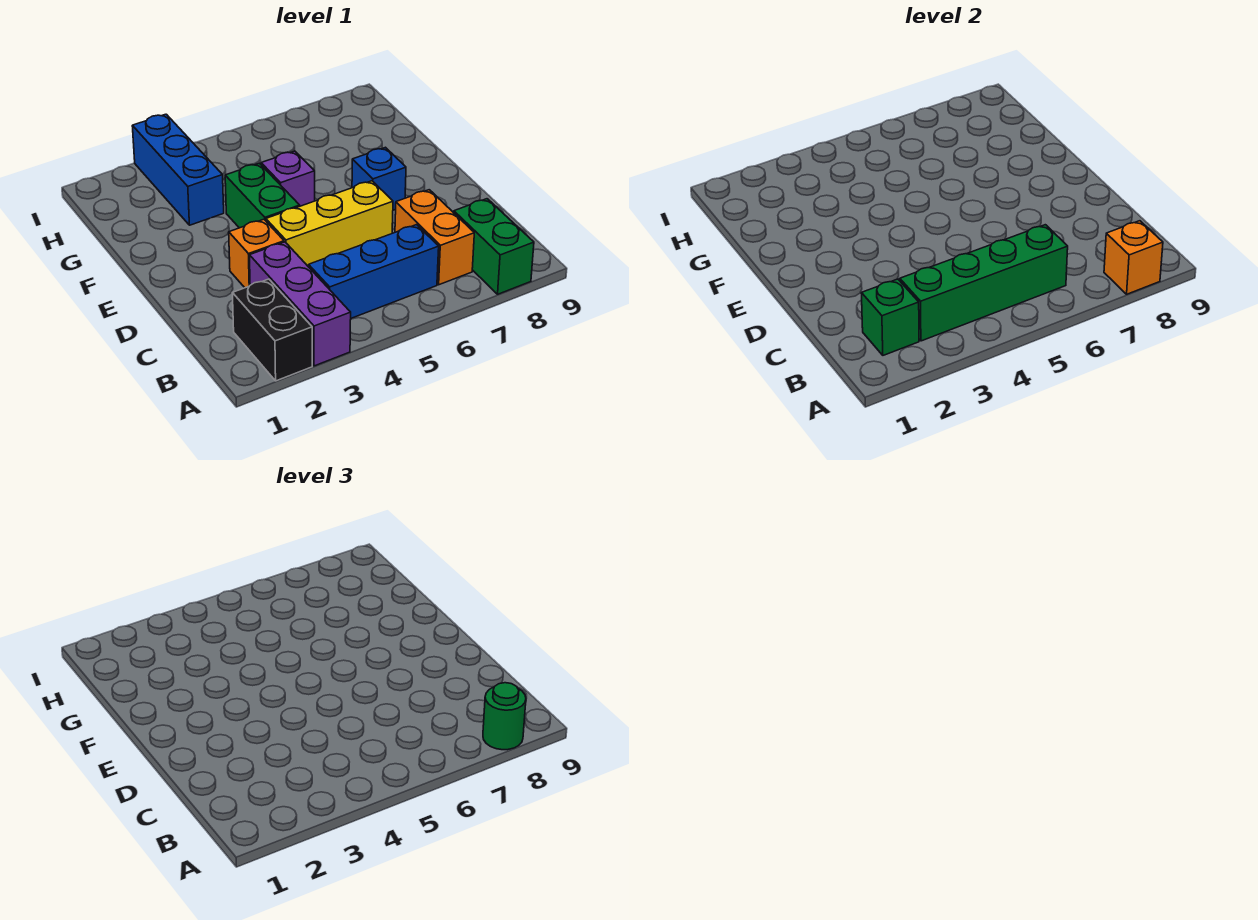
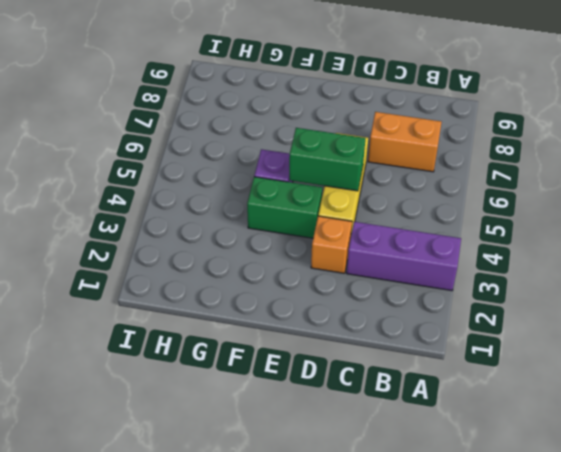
green 1x2 brick [289,128,365,191] -> green 1x2 brick moved to [454,199,534,294]
none -> black 1x2 brick [232,279,312,381]
none -> blue 1x3 brick [309,225,439,318]
none -> blue 1x1 brick [352,147,406,210]

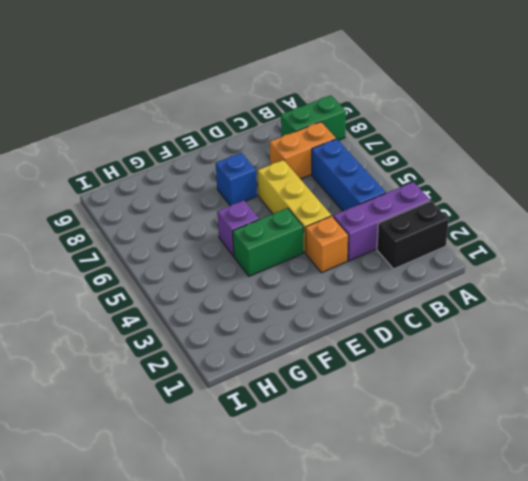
none -> blue 1x3 brick [132,114,224,225]
none -> orange 1x1 brick [1104,221,1163,294]
none -> green 1x1 brick [861,279,919,355]

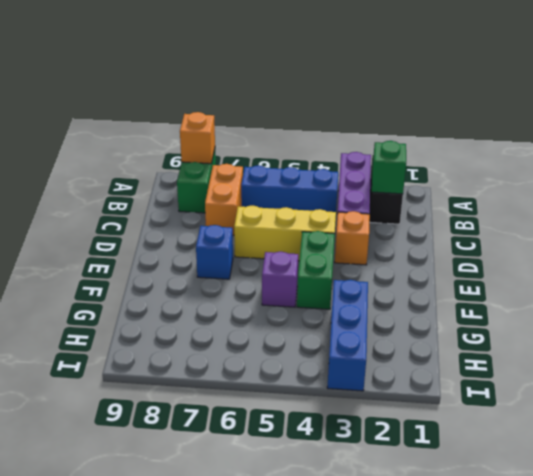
none -> green 1x4 brick [900,225,1068,341]
none -> green 1x1 round brick [483,683,526,750]

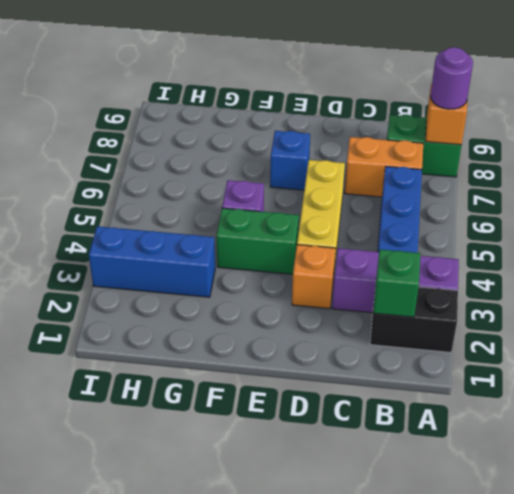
purple 1x1 round brick [431,47,473,109] -> green 1x1 round brick [483,683,526,750]
none -> green 1x4 brick [900,225,1068,341]

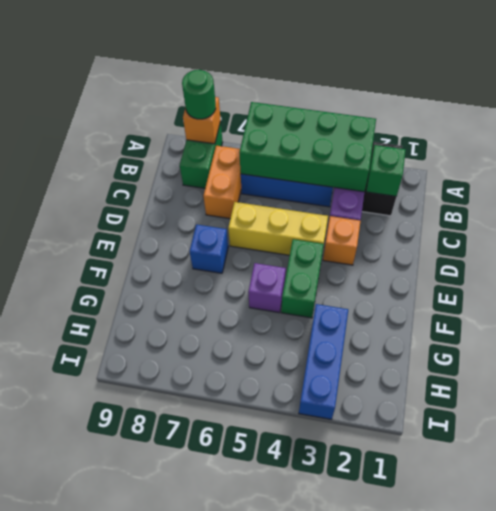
green 2x4 brick [239,102,376,192] -> green 1x4 brick [900,225,1068,341]

